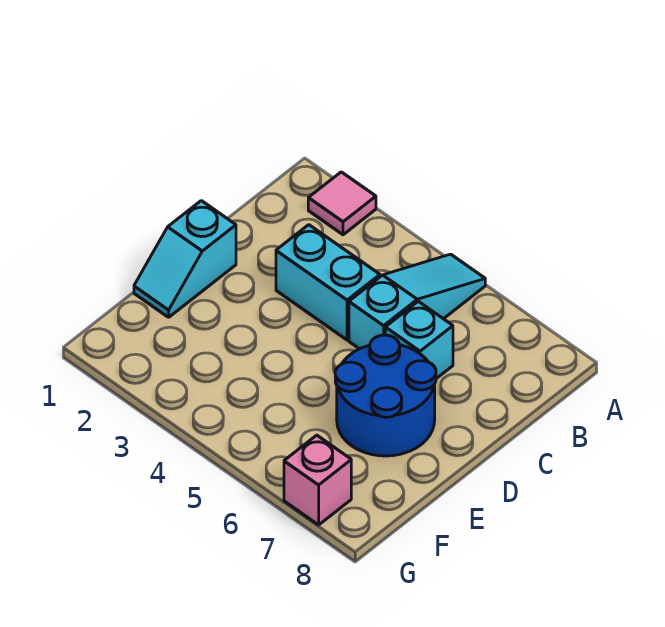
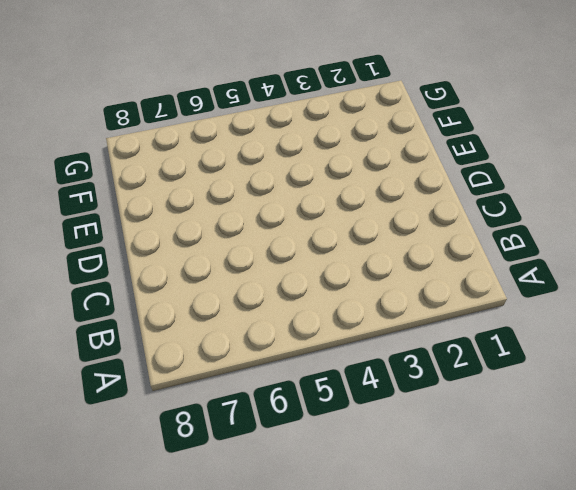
none -> pink 1x1 tile [308,172,376,235]
none -> cyan 1x3 slope [349,254,485,349]

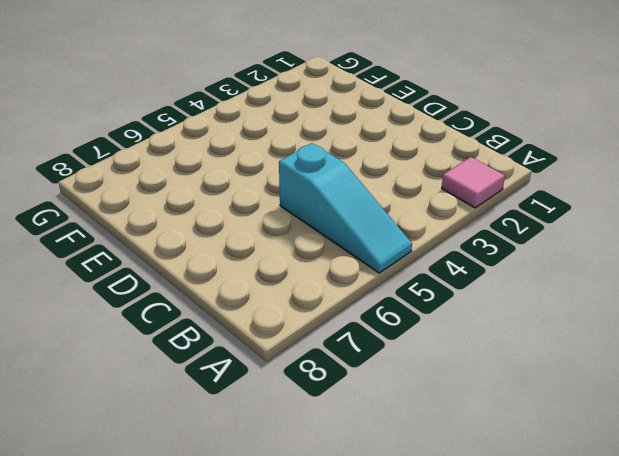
none -> cyan 1x2 brick [276,225,380,340]
none -> cyan 1x1 brick [385,301,453,379]

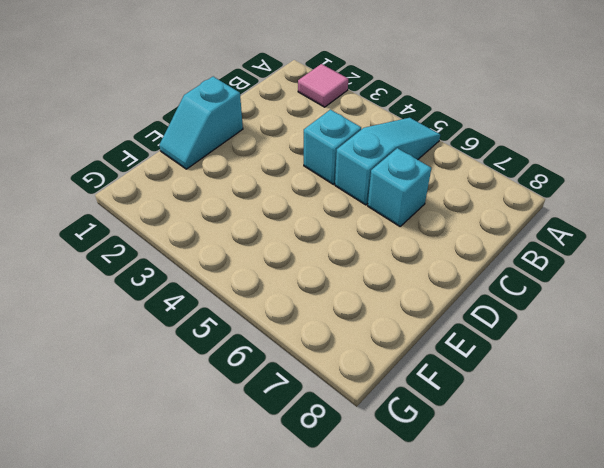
cyan 1x1 brick [304,110,361,184] -> cyan 1x2 brick [276,225,380,340]
none -> blue 2x2 round brick [335,335,436,456]
none -> pink 1x1 brick [284,435,351,525]

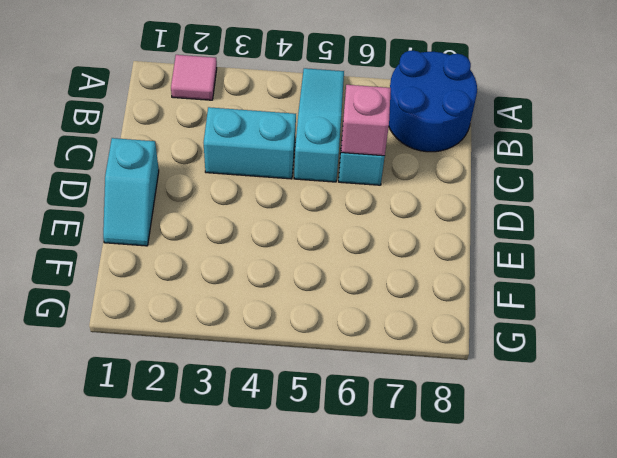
blue 2x2 round brick [389,51,477,152] -> blue 2x2 round brick moved to [335,335,436,456]
pink 1x1 brick [341,85,391,156] -> pink 1x1 brick moved to [284,435,351,525]

